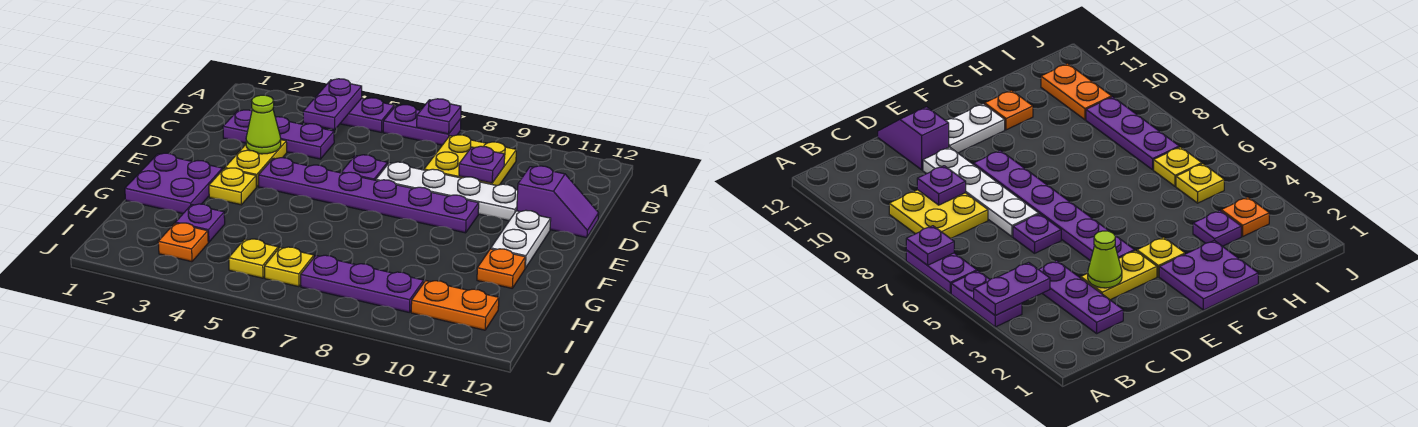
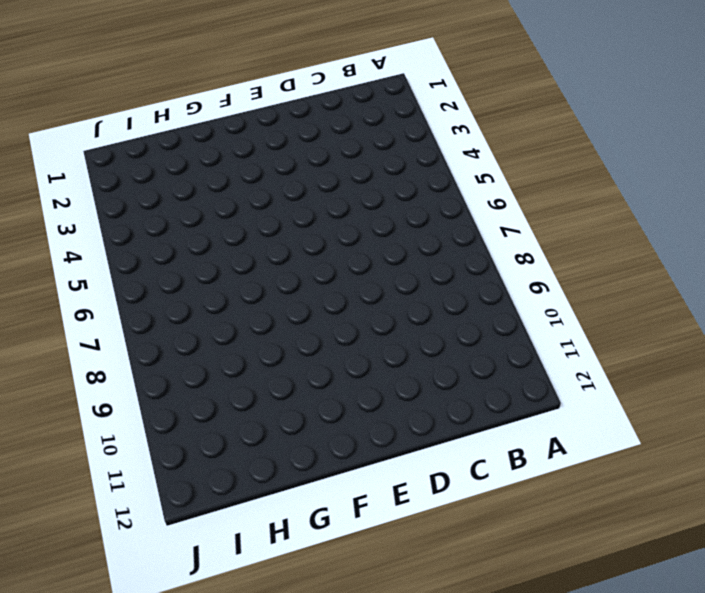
none -> purple 1x2 plate [340,98,394,132]
none -> purple 1x2 plate [383,105,461,145]
none -> yellow 2x2 plate [424,135,516,185]

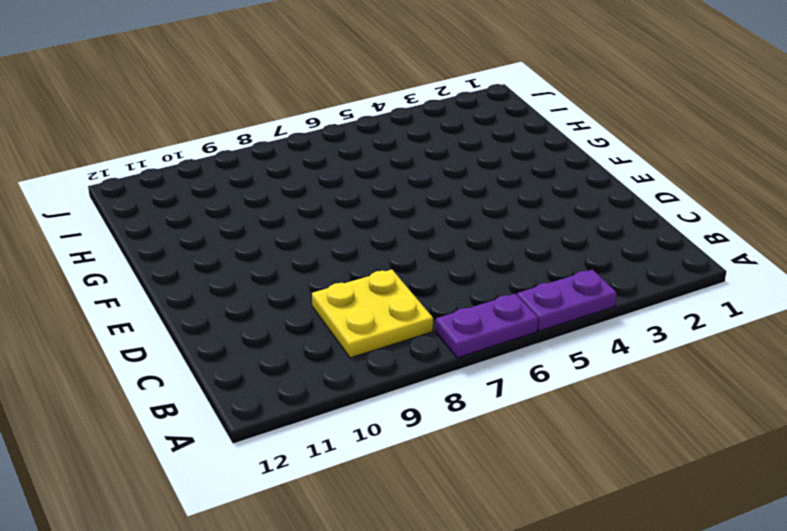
none -> purple 1x3 plate [223,110,334,159]
none -> yellow 1x2 plate [225,140,287,187]
none -> purple 1x1 plate [341,155,387,180]

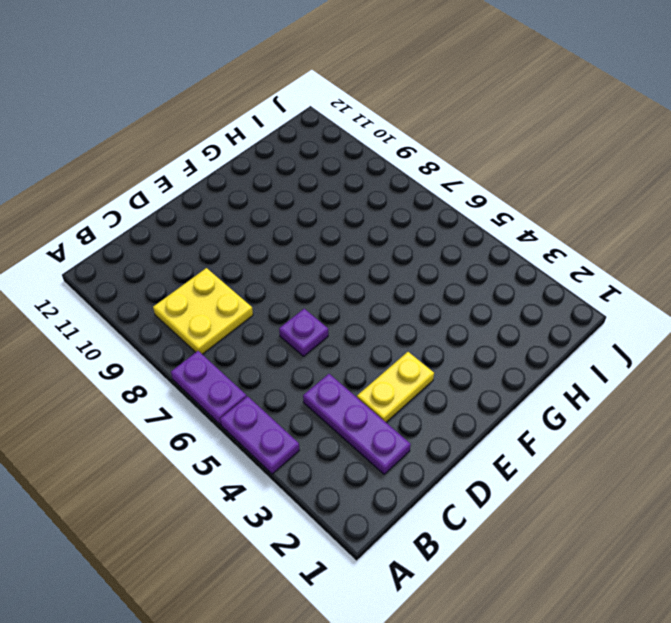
none -> white 1x4 plate [376,162,518,221]
none -> purple 1x2 slope [517,166,599,238]
none -> purple 1x6 plate [259,158,479,233]

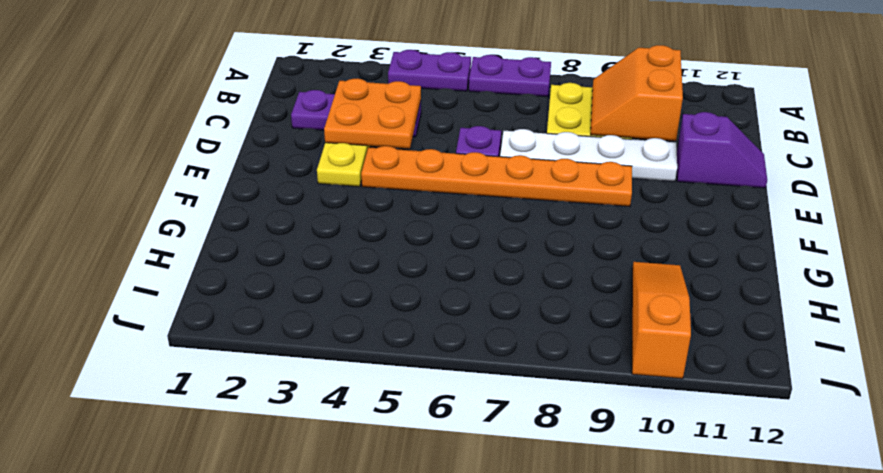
orange 2x2 slope [591,45,683,141] -> purple 1x1 plate [459,146,505,183]
orange 2x2 plate [324,78,421,149] -> lime 1x1 cone [246,95,281,154]
orange 1x6 plate [361,146,632,206] -> purple 1x6 plate [259,158,479,233]
orange 1x3 slope [632,262,691,379] -> orange 1x2 plate [411,281,499,330]
none -> white 1x2 plate [491,210,551,268]
none -> purple 2x2 plate [125,153,223,214]
none -> yellow 1x1 plate [209,168,256,205]

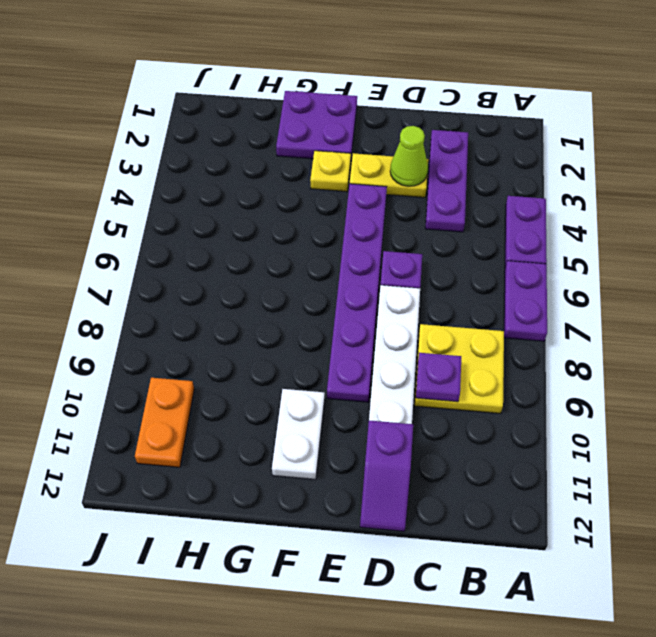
white 1x2 plate [272,389,325,480] -> white 1x2 plate turned to [491,210,551,268]
none -> orange 1x1 plate [477,249,525,288]
none -> purple 1x1 plate [176,204,225,242]
none -> orange 1x1 plate [158,223,208,262]

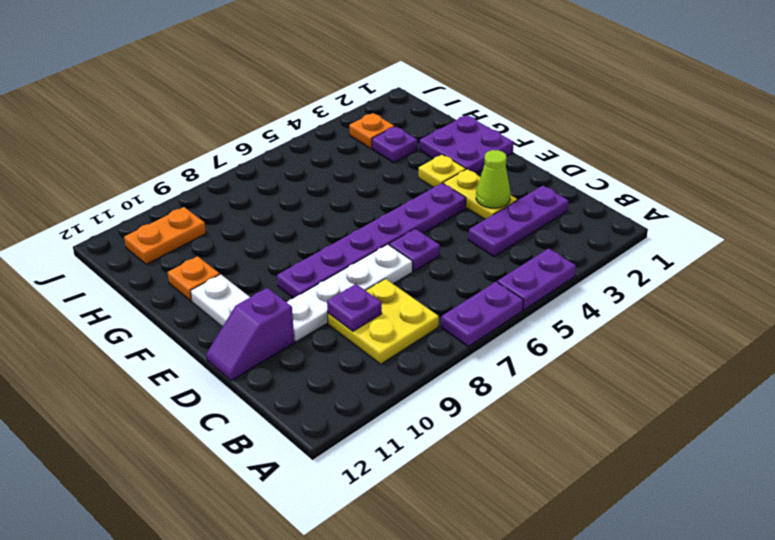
none -> yellow 1x1 plate [229,239,278,278]
none -> yellow 1x1 plate [265,247,314,287]
none -> purple 1x3 plate [301,255,424,313]

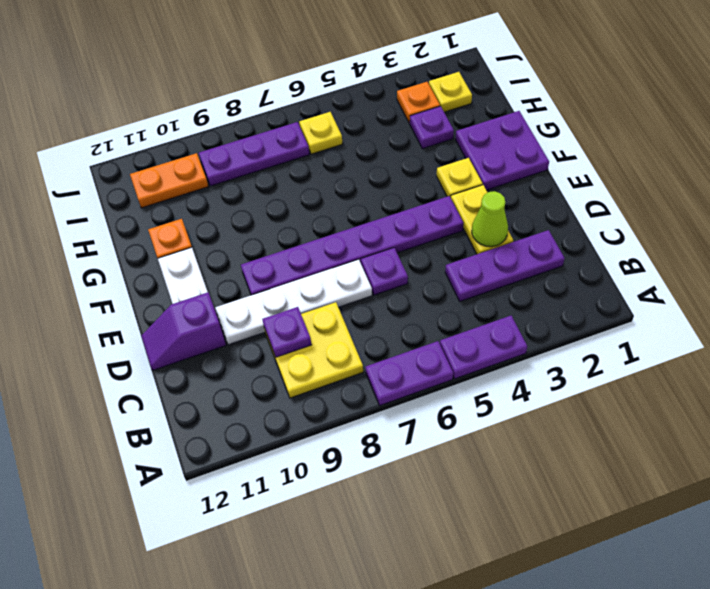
yellow 1x1 plate [429,72,472,112] -> yellow 1x1 plate moved to [229,239,278,278]
none -> purple 1x2 plate [303,79,362,130]
none -> purple 1x1 plate [417,99,461,134]

